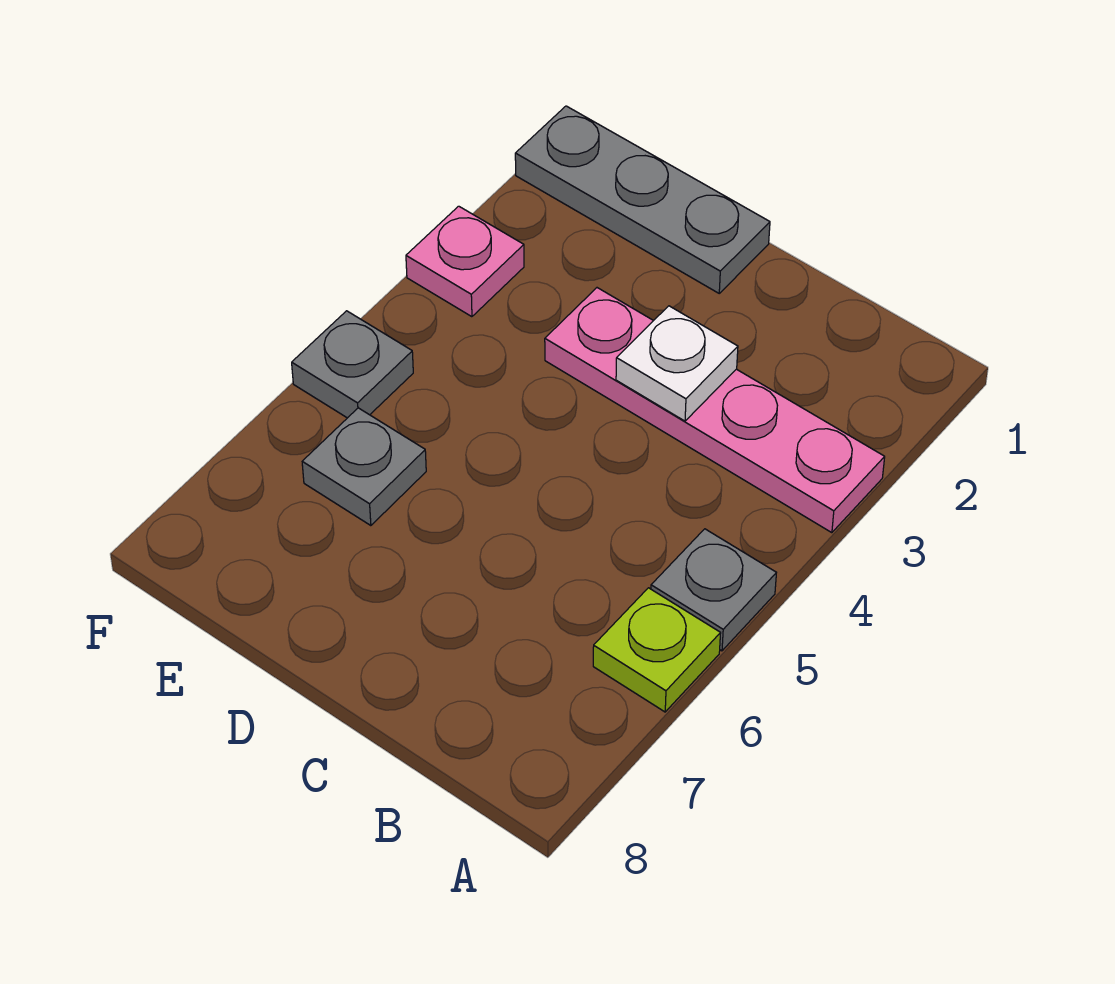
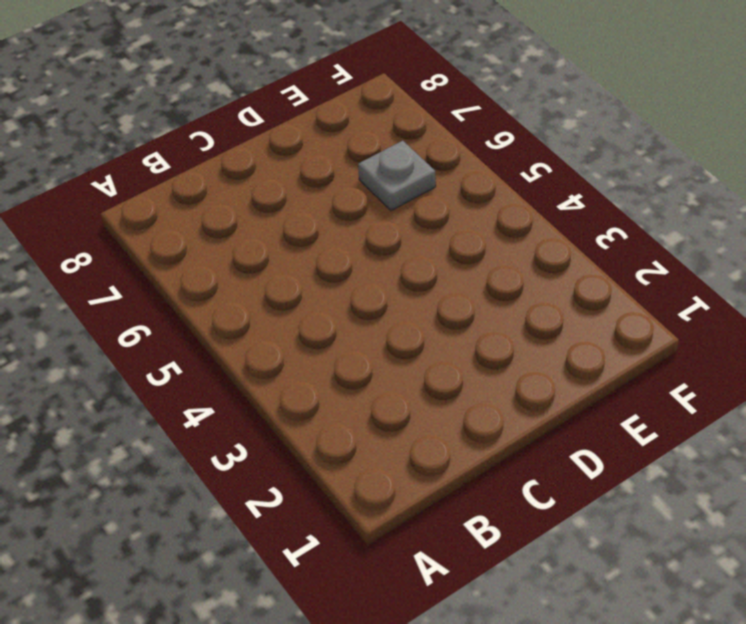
none -> pink 1x4 plate [545,288,885,533]
none -> grey 1x1 plate [651,529,776,651]

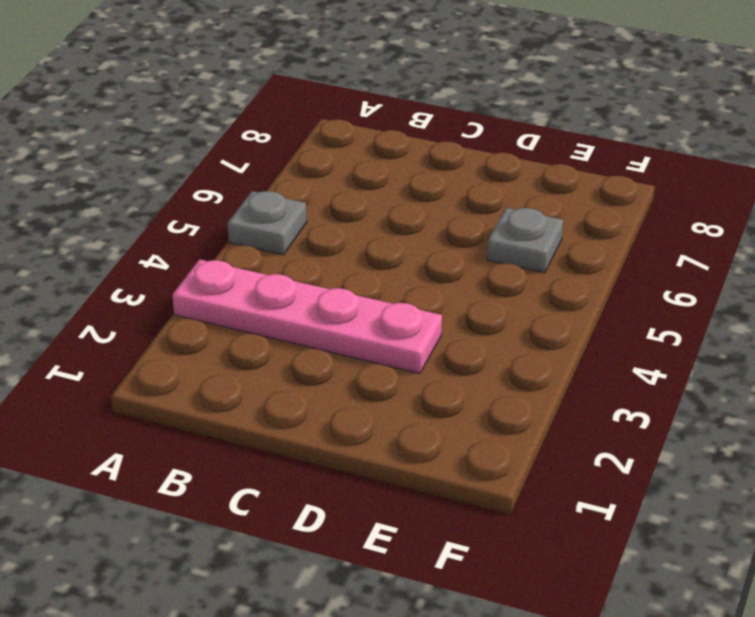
none -> lime 1x1 plate [593,588,721,712]
none -> grey 1x3 plate [515,106,770,293]

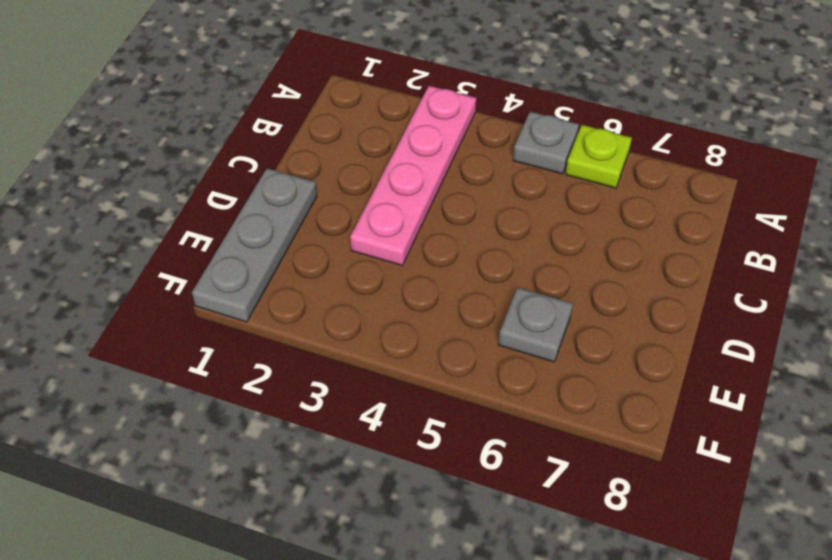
none -> pink 1x1 plate [406,206,524,317]
none -> grey 1x1 plate [292,311,413,418]

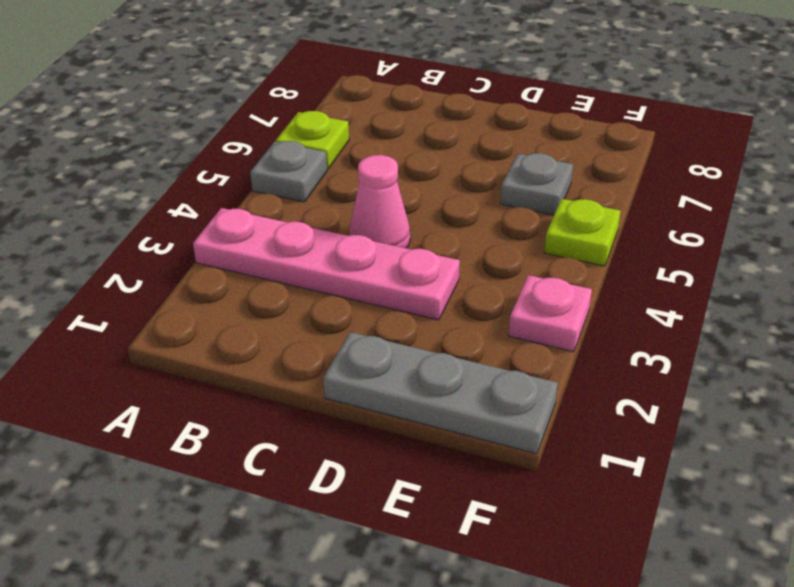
pink 1x1 cone [349,155,410,248] -> none
lime 1x1 plate [544,199,621,266] -> grey 1x1 plate [292,311,413,418]
none -> white 1x1 plate [616,306,738,421]

